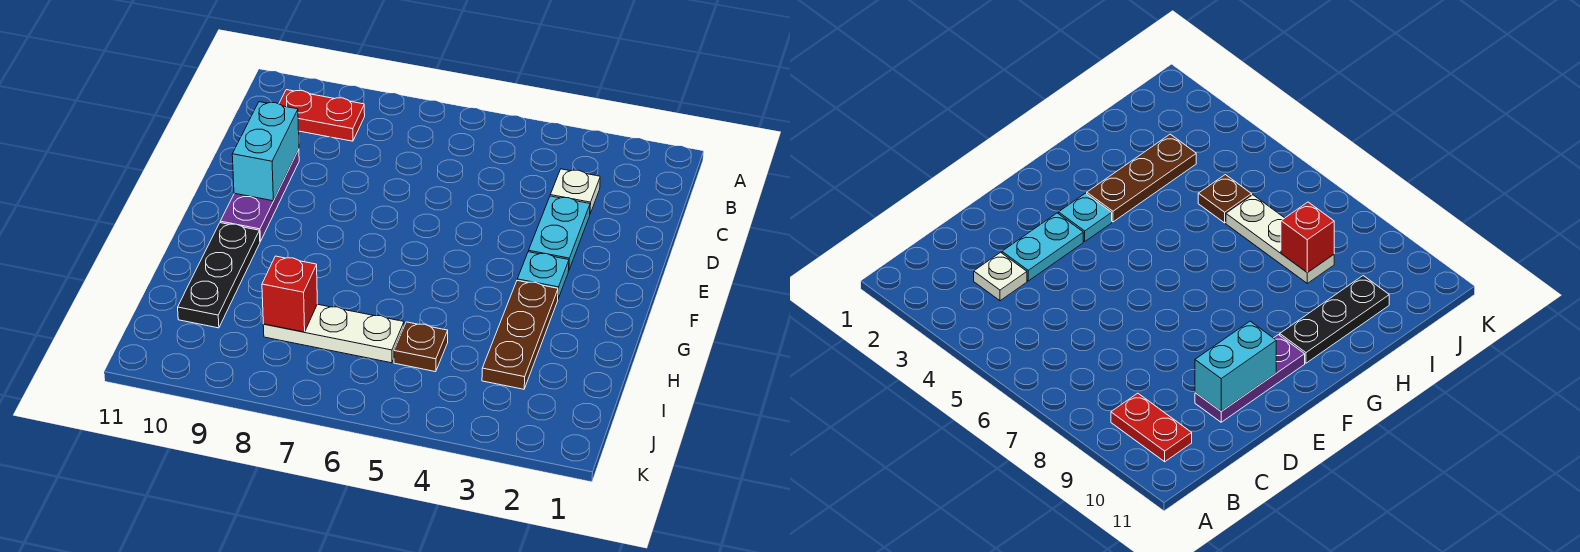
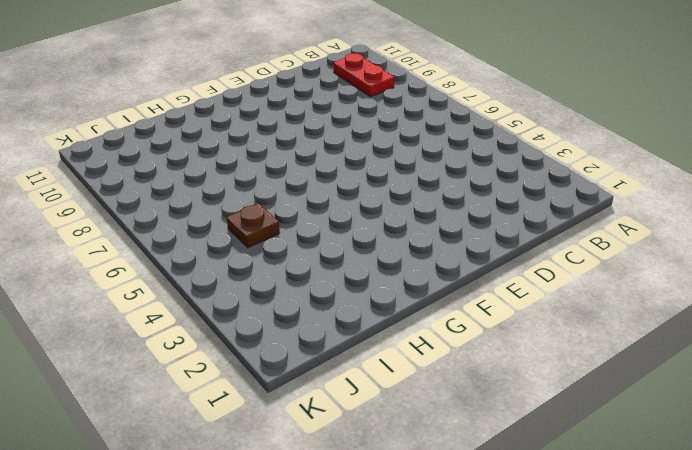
none -> white 1x1 plate [550,169,600,214]
none -> cyan 1x2 plate [529,196,590,271]

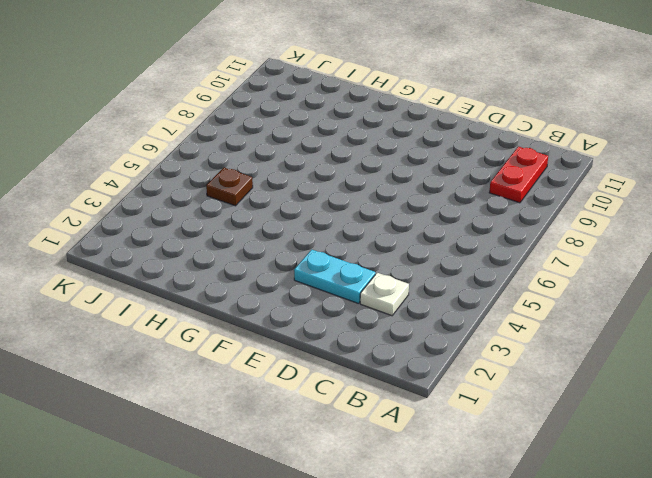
none -> purple 1x3 plate [220,149,299,241]
none -> cyan 1x1 plate [517,252,569,299]

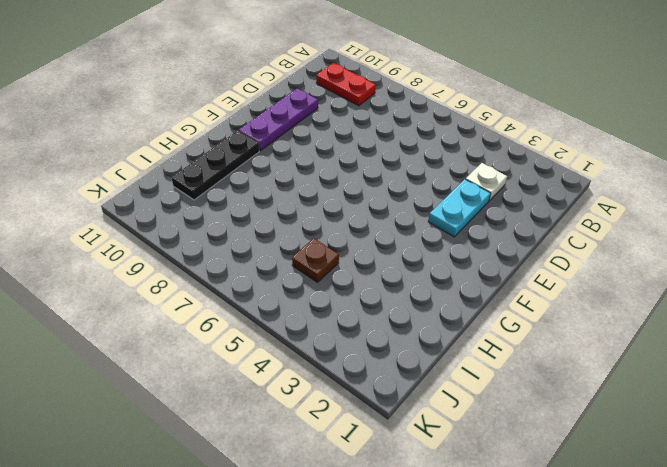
none -> cyan 1x1 plate [517,252,569,299]
none -> brown 1x3 plate [482,281,558,389]

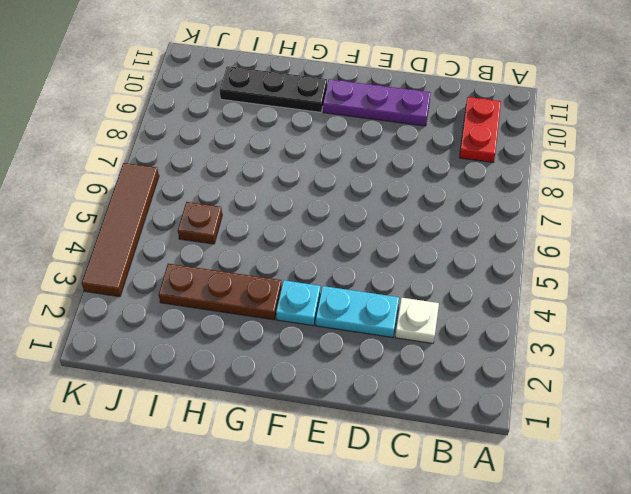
brown 1x4 tile [82,163,159,297] -> none
none -> white 1x3 plate [263,304,404,363]
none -> cyan 1x2 brick [232,102,299,201]

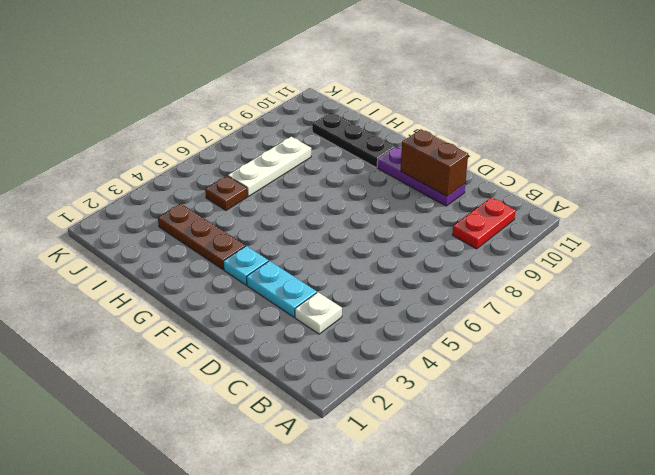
brown 1x2 brick [401,129,468,196] -> cyan 1x2 brick [232,102,299,201]
none -> red 1x1 brick [262,256,317,332]

